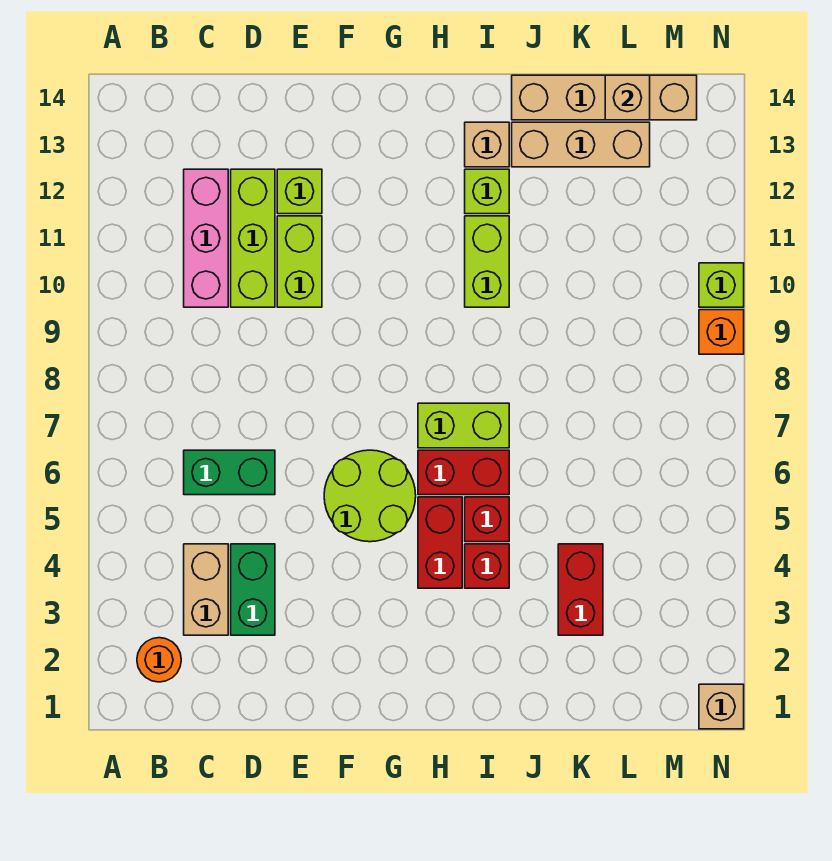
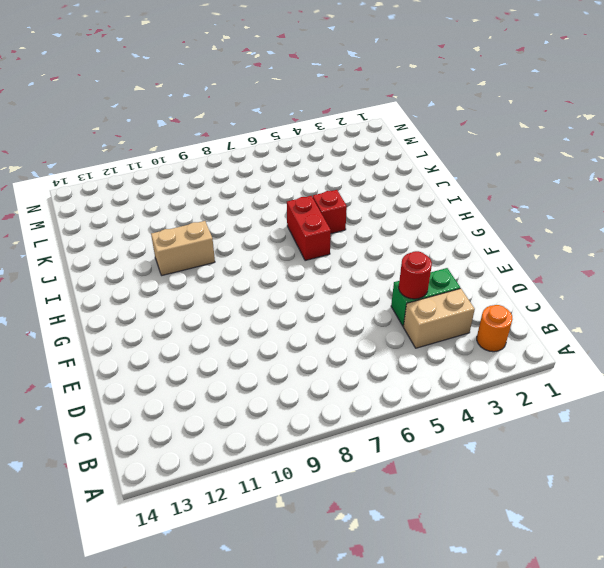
red 1x1 round brick [399,251,432,299] -> none
tan 1x2 brick [151,221,215,275] -> lime 1x2 brick [465,216,509,307]
none -> green 1x2 brick [184,450,275,495]
none -> pink 1x3 brick [184,169,228,307]
none -> lime 1x3 brick [231,169,275,307]

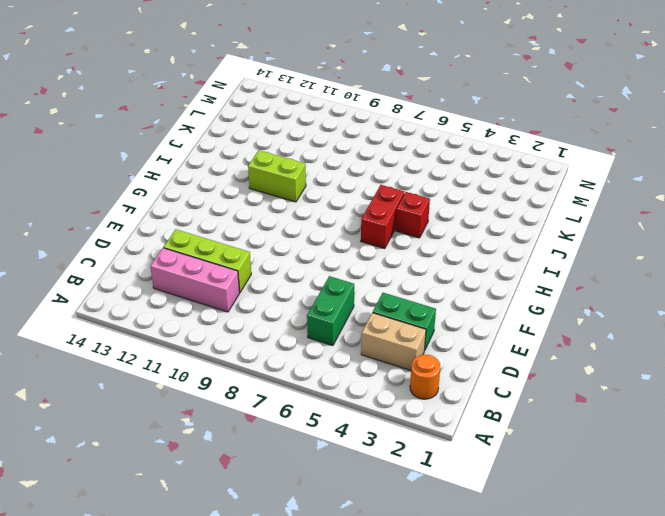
none -> lime 1x2 brick [277,216,322,307]
none -> lime 1x1 brick [277,169,322,214]
none -> lime 2x2 round brick [324,450,416,542]

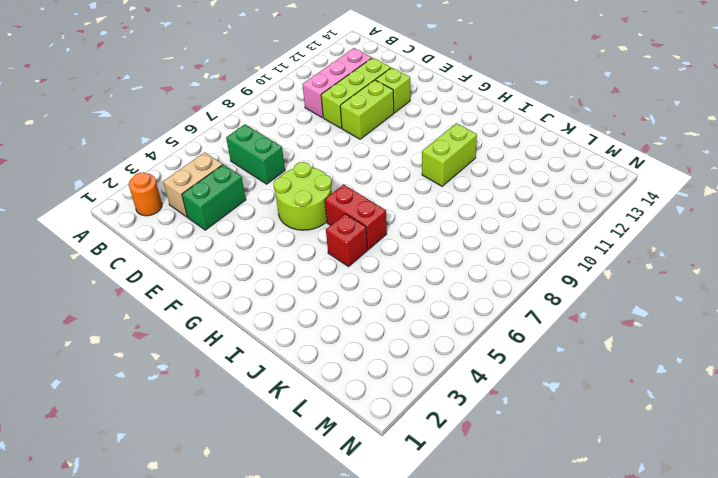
none -> red 1x2 brick [418,497,462,588]
none -> lime 1x2 brick [418,403,509,448]
none -> red 1x1 brick [465,544,509,588]

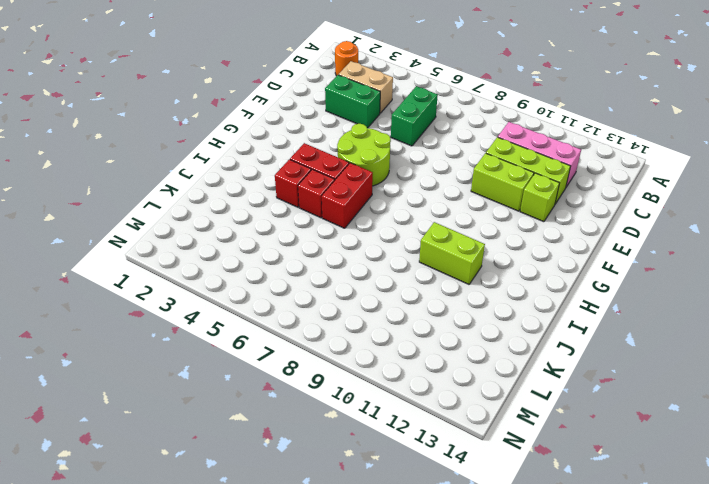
none -> lime 1x2 brick [418,403,509,448]
none -> lime 1x1 brick [465,169,509,214]
none -> tan 1x1 brick [465,122,509,167]

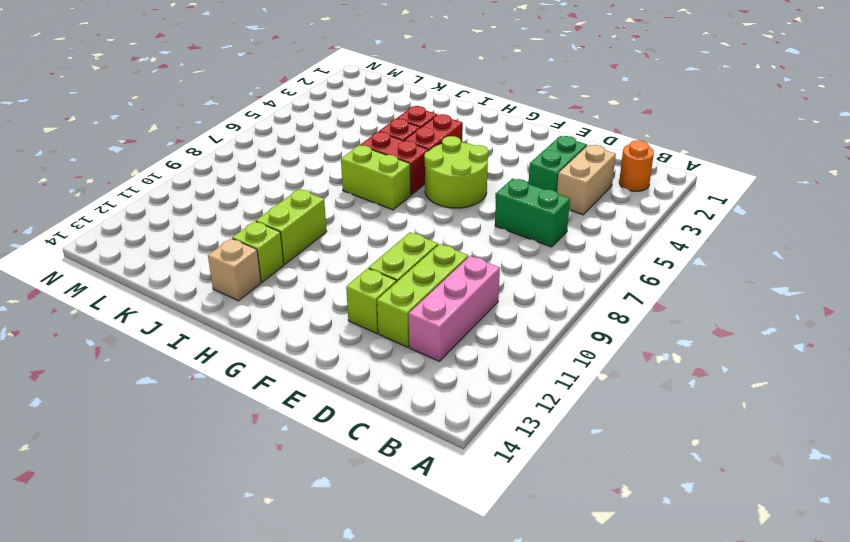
none -> tan 1x3 brick [512,122,650,167]
none -> tan 1x4 brick [512,75,697,120]
none -> red 1x2 brick [558,544,603,635]

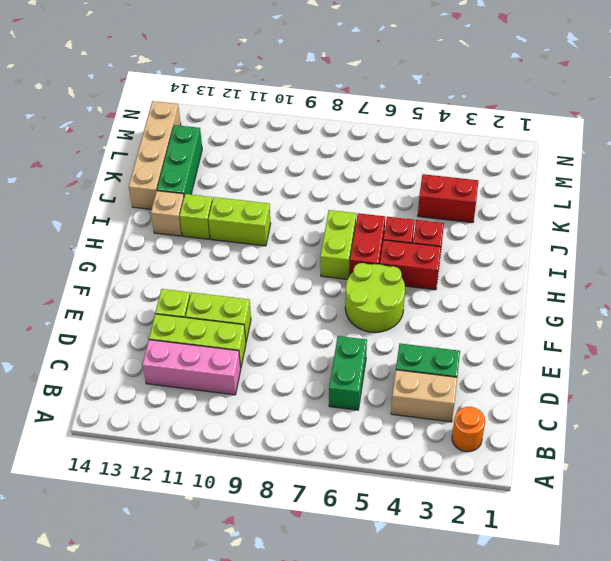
green 1x3 brick [157,125,202,195] -> tan 1x3 brick [512,122,650,167]
none -> tan 1x1 brick [699,684,744,729]
none -> orange 1x1 brick [699,310,744,354]
none -> lime 1x1 brick [699,263,744,307]

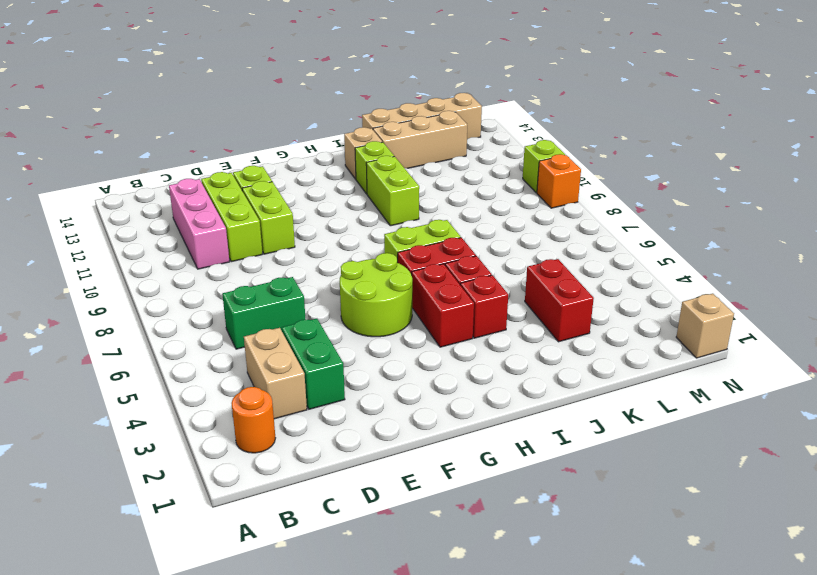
none -> tan 1x1 brick [605,75,650,120]

